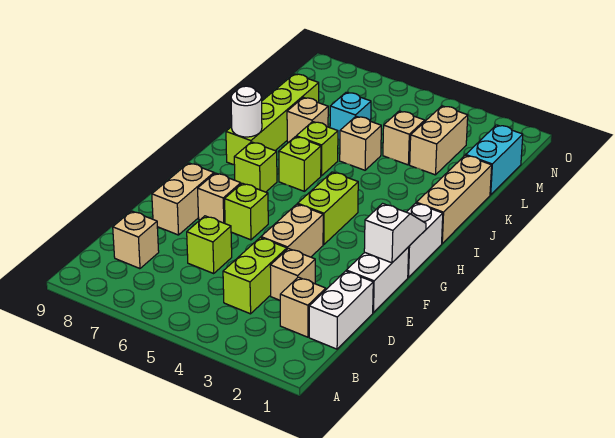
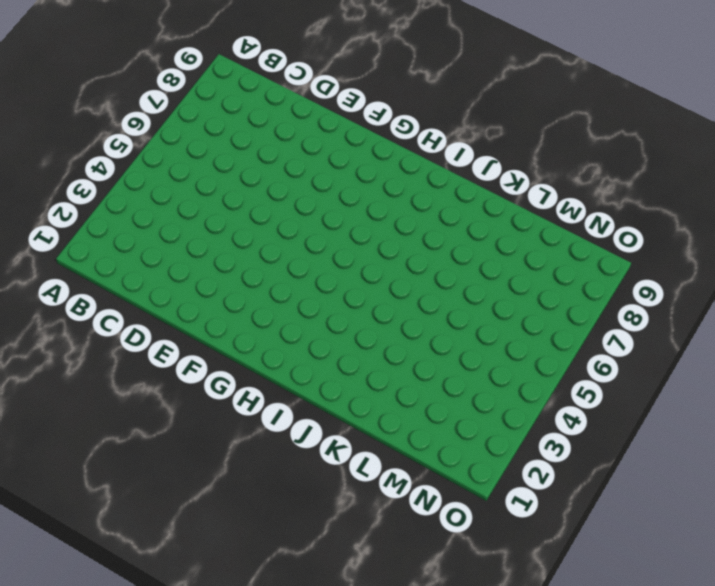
none -> white 1x2 brick [309,271,373,349]
none -> tan 1x1 brick [280,277,326,337]
none -> lime 1x2 brick [223,238,287,314]

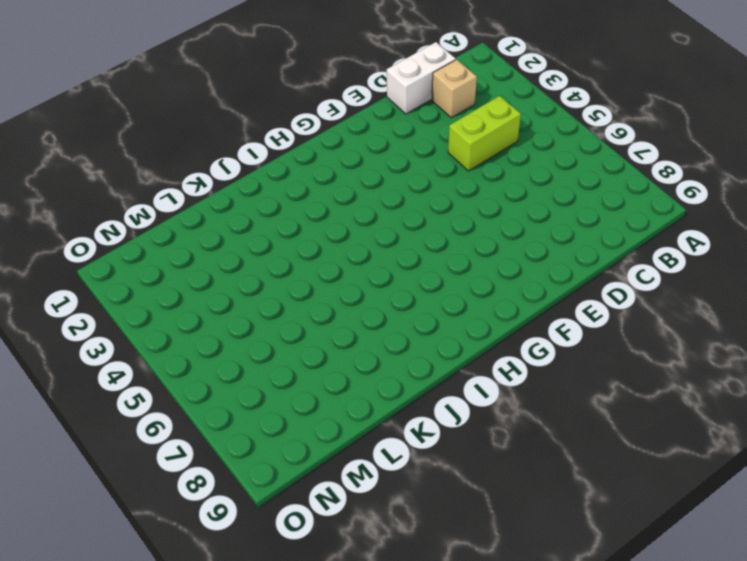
none -> tan 1x1 brick [113,211,159,269]
none -> tan 1x1 brick [270,249,315,300]
none -> lime 1x1 brick [187,216,232,274]

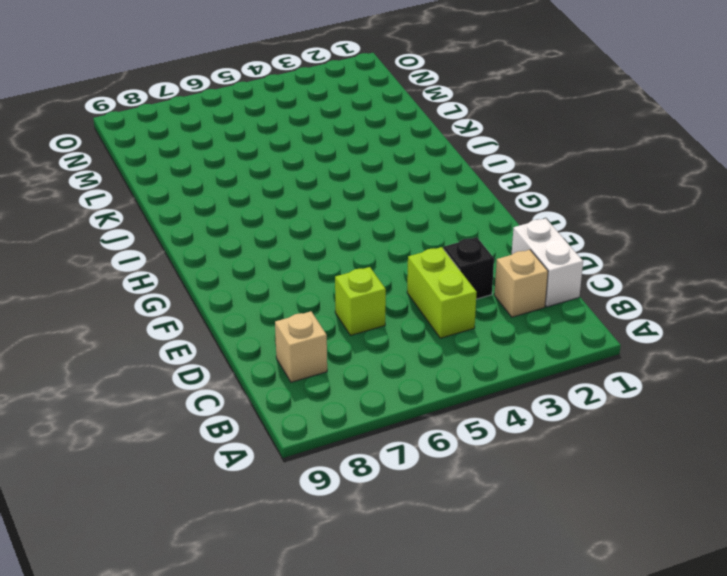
black 1x1 brick [444,237,494,299] -> tan 1x1 brick [270,249,315,300]
none -> white 1x2 brick [346,247,409,313]
none -> tan 1x2 brick [261,204,323,257]
none -> tan 1x2 brick [152,163,214,235]

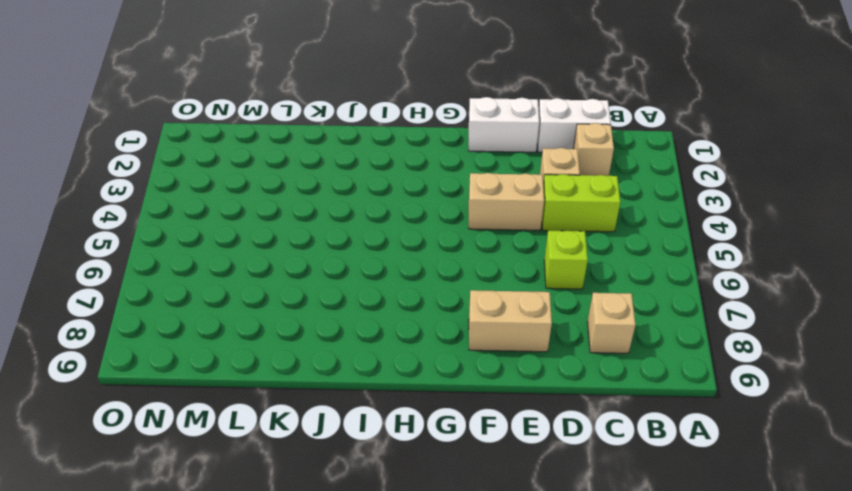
none -> lime 1x1 brick [225,183,268,240]
none -> tan 1x1 brick [198,173,241,223]
none -> white 1x2 brick [407,203,443,277]

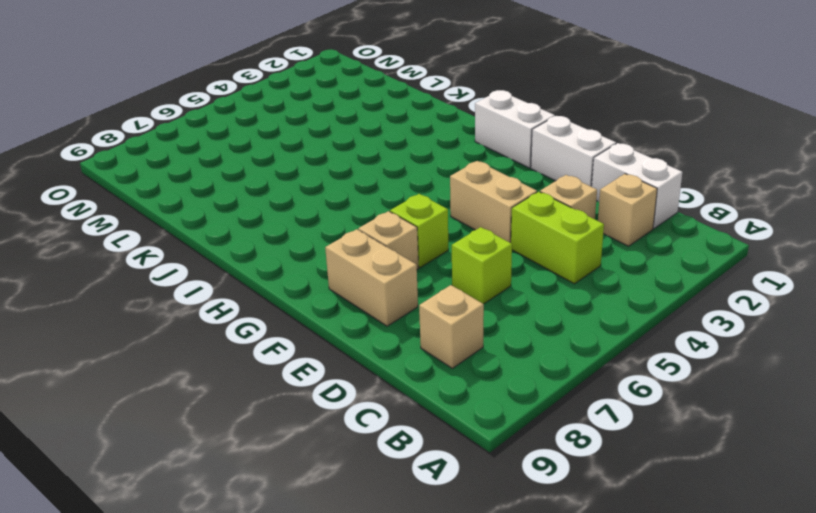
none -> lime 1x2 brick [298,172,358,245]
none -> lime 1x1 brick [234,142,277,192]
none -> tan 1x3 brick [416,155,492,243]

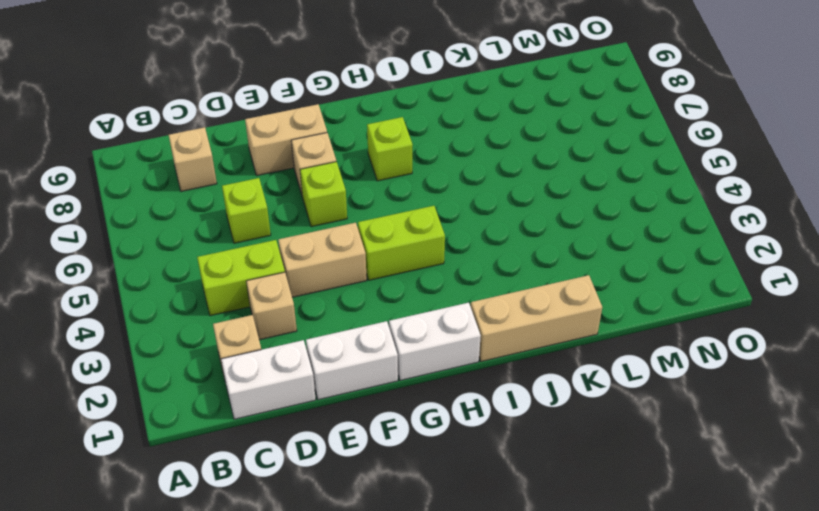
none -> lime 1x1 brick [279,137,321,191]
none -> lime 1x4 brick [226,74,319,165]
none -> lime 1x1 brick [296,122,338,176]

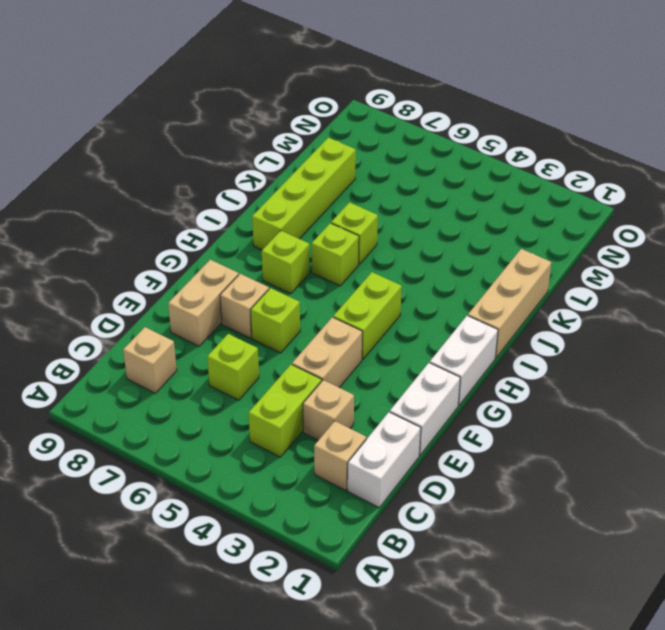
none -> tan 1x1 brick [340,116,381,170]
none -> tan 1x1 brick [287,97,328,142]
none -> cyan 1x2 brick [466,125,523,195]

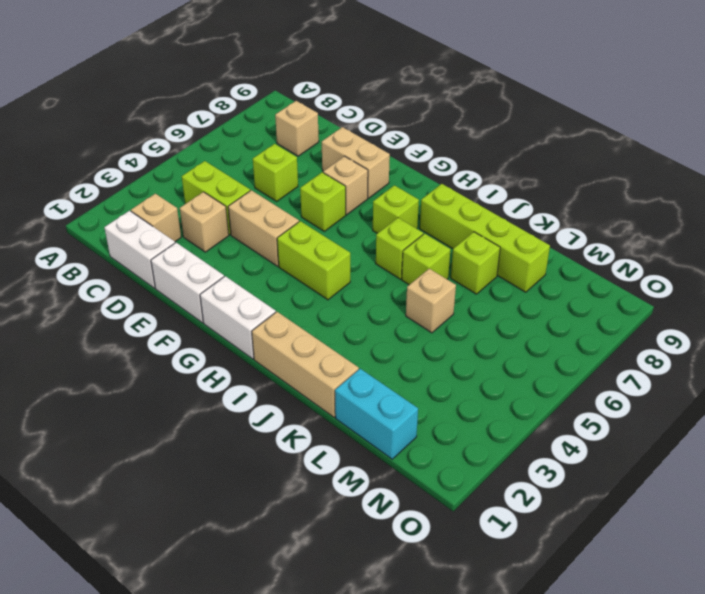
lime 1x1 brick [451,232,500,294] -> tan 1x1 brick [287,97,328,142]
none -> tan 1x2 brick [410,106,468,175]
none -> tan 1x1 brick [383,111,425,165]
none -> cyan 1x1 brick [330,92,371,140]

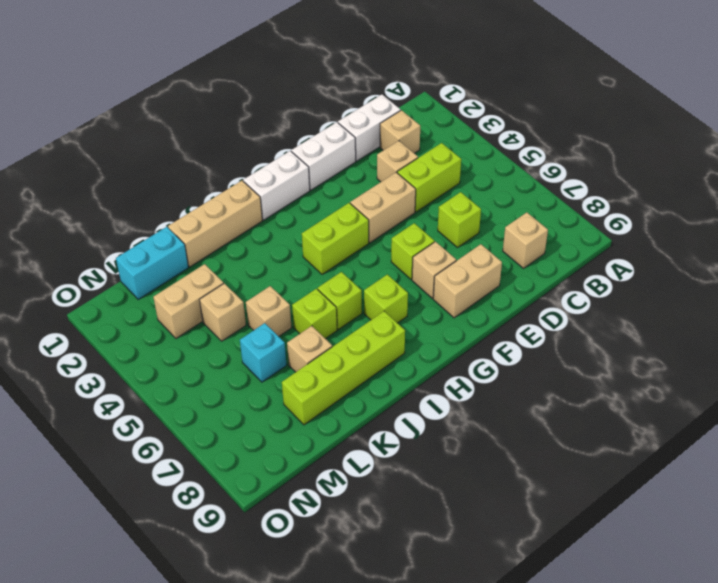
none -> white 1x2 slope [364,204,426,263]
none -> white 1x1 round brick [231,86,262,137]

